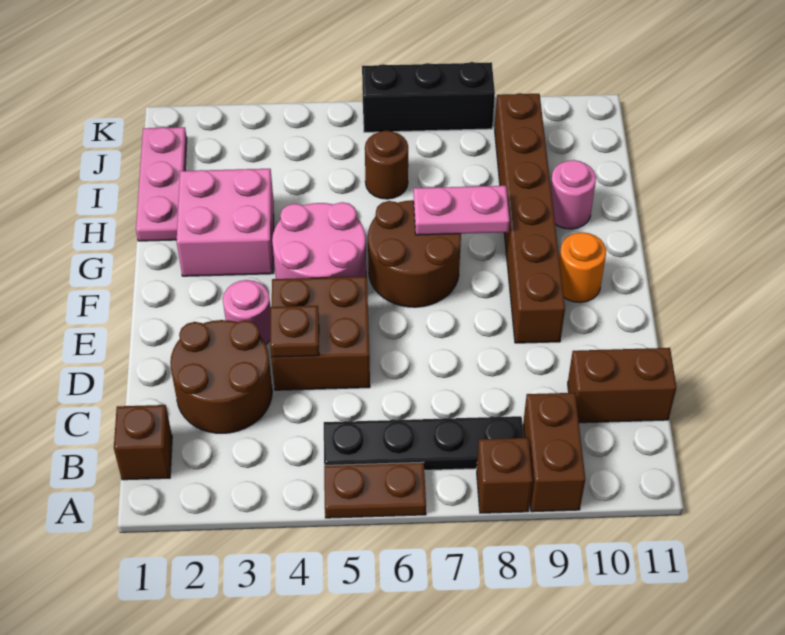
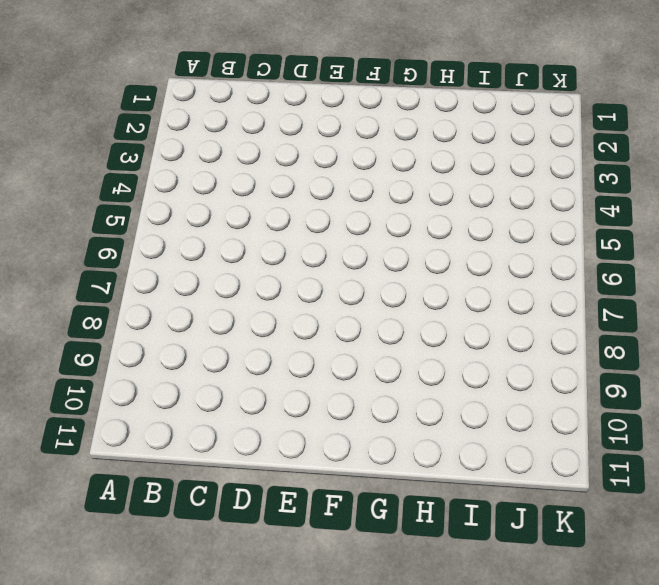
none -> brown 1x2 plate [324,462,426,518]
none -> brown 1x1 brick [477,438,533,513]
none -> brown 1x2 brick [523,393,585,512]

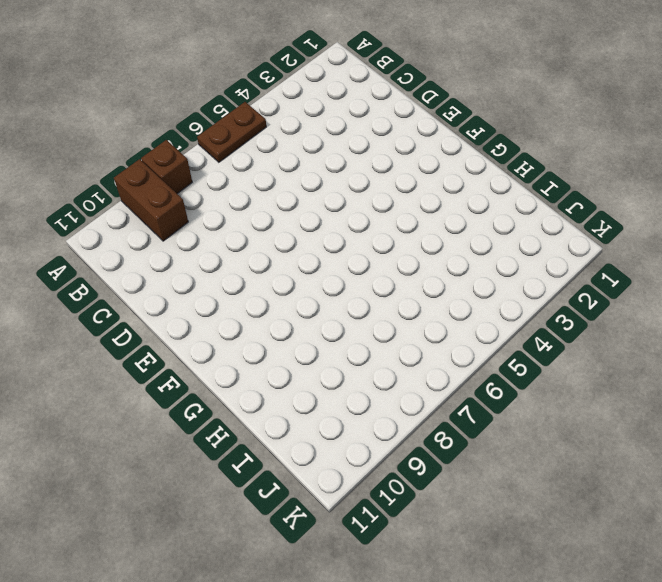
none -> brown 1x1 brick [114,405,172,480]
none -> black 1x4 plate [324,416,524,470]
none -> brown 2x2 round brick [170,320,272,433]

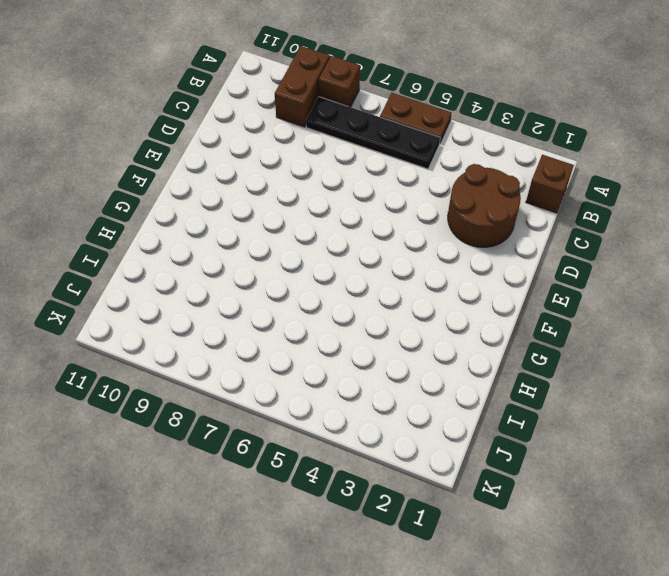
none -> brown 1x2 brick [568,348,677,423]
none -> brown 2x2 brick [271,277,370,390]
none -> pink 1x1 round brick [223,280,270,344]

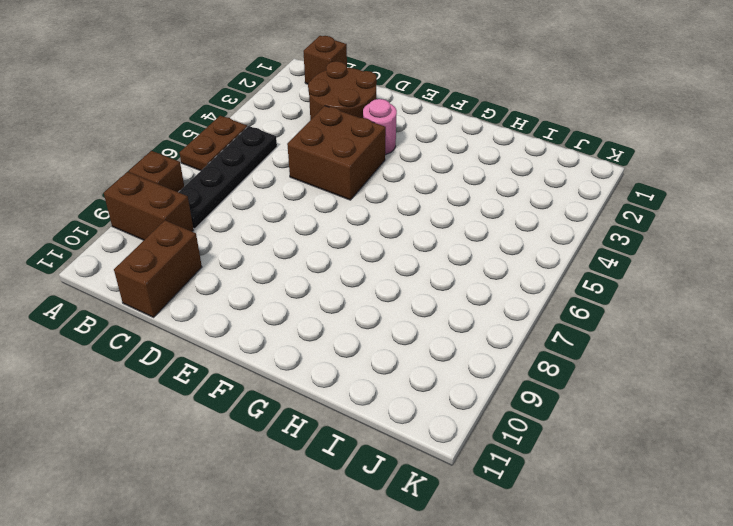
none -> brown 1x6 brick [495,93,565,343]
none -> pink 2x2 round brick [272,202,366,279]
none -> brown 2x2 round brick [368,200,461,307]

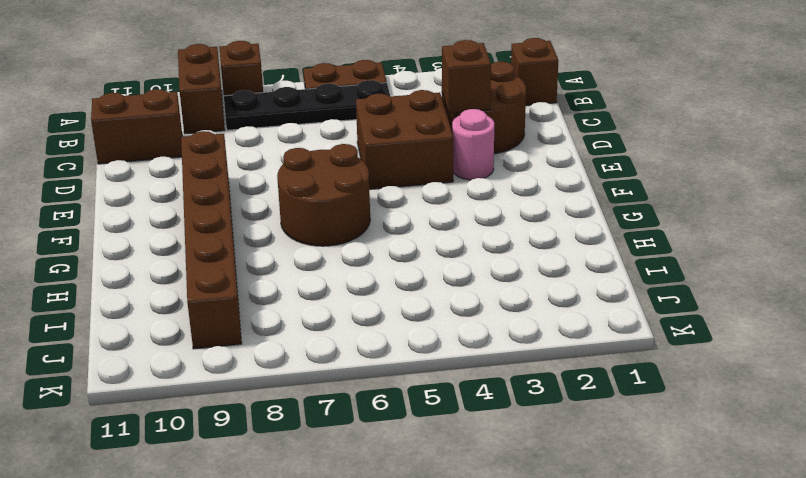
brown 1x1 brick [442,40,491,113] -> none
none -> pink 2x2 round brick [272,202,366,279]
none -> orange 1x1 round brick [559,232,606,302]
none -> pink 2x2 brick [177,169,274,276]

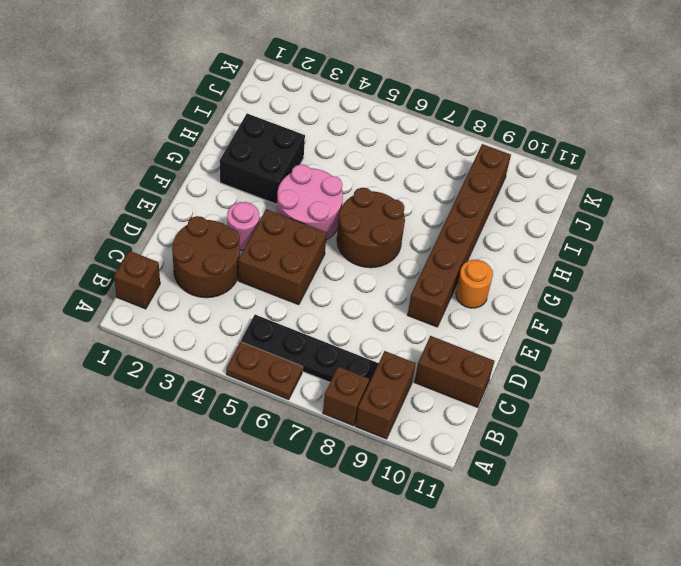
black 2x2 brick [220,114,305,204] -> pink 2x2 brick [177,169,274,276]
none -> pink 1x3 plate [136,127,187,241]
none -> pink 1x1 round brick [551,160,596,229]
none -> brown 1x1 round brick [365,130,408,199]

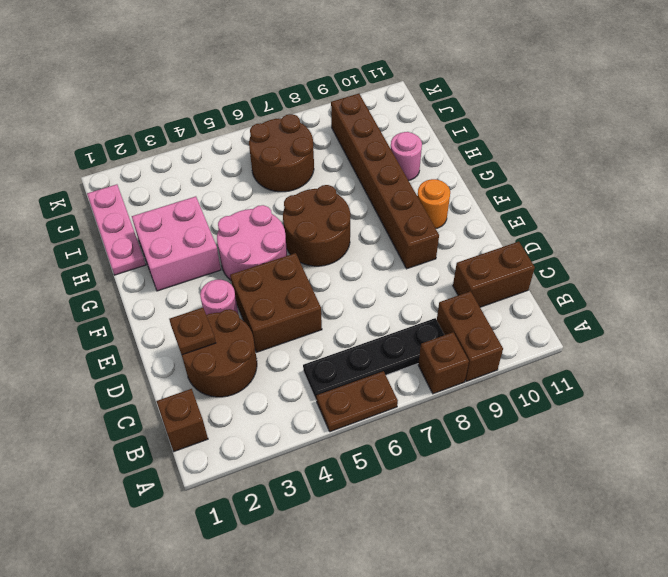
brown 1x1 plate [169,308,216,355] -> brown 1x1 plate moved to [270,306,319,357]
brown 2x2 round brick [249,114,314,192] -> brown 1x1 round brick [365,130,408,199]
none -> black 1x3 brick [362,62,495,132]
none -> pink 1x2 plate [414,186,510,235]

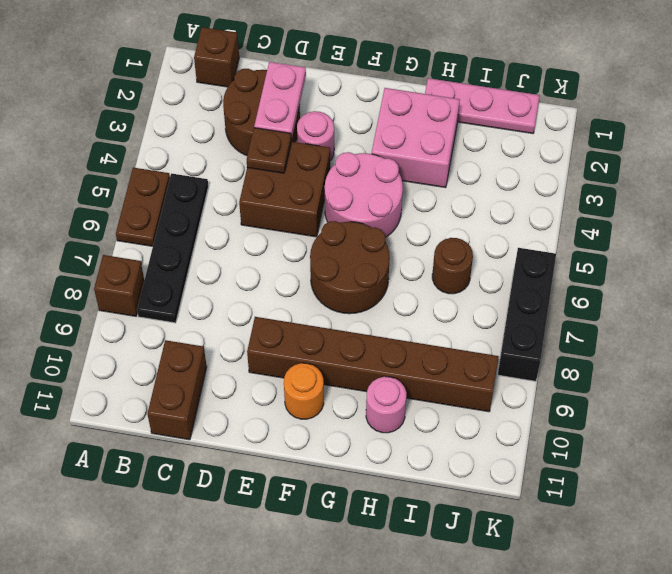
pink 1x2 plate [254,62,306,139] -> pink 1x2 plate moved to [414,186,510,235]
none -> brown 1x2 brick [523,393,585,512]

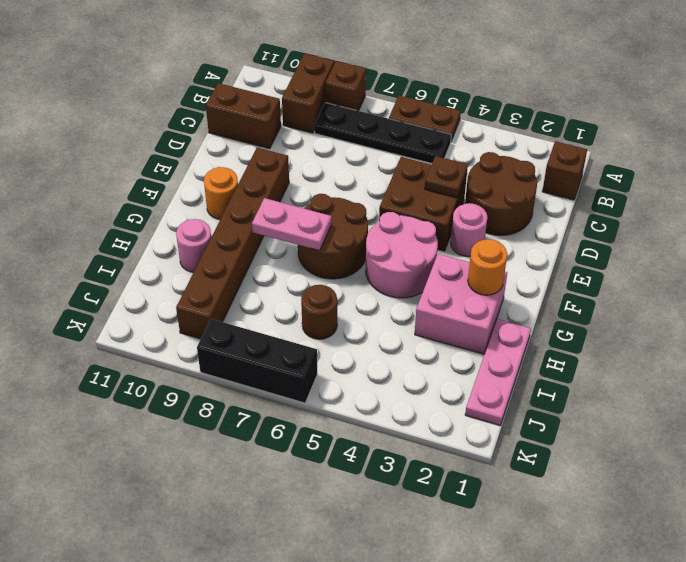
orange 1x1 round brick [468,239,507,295] -> none

